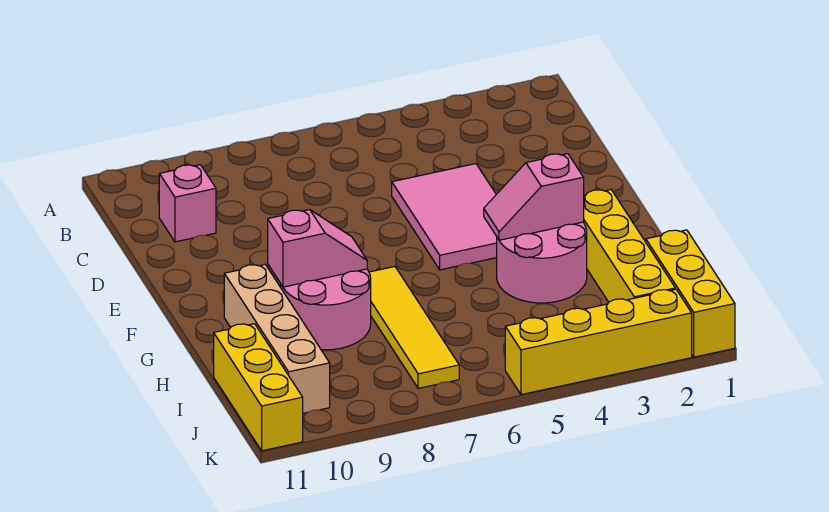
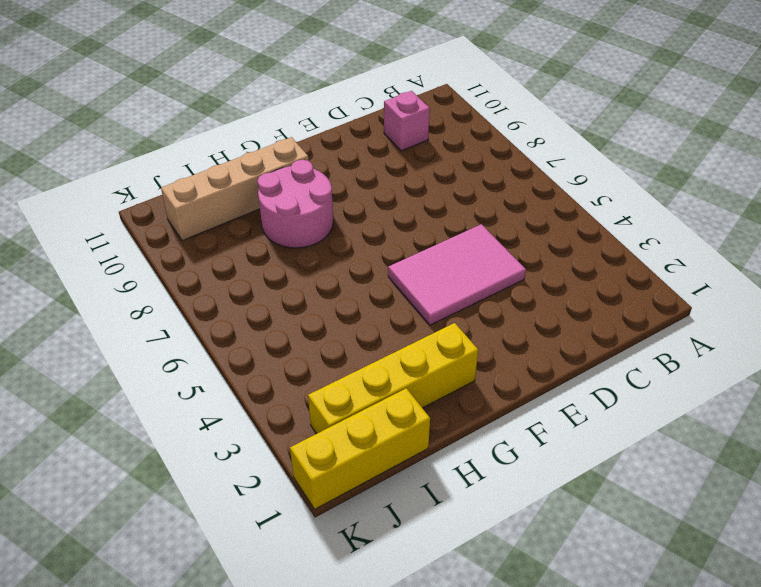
none -> pink 2x2 round brick [497,222,587,303]
none -> yellow 1x4 tile [369,267,459,388]
none -> yellow 1x3 brick [214,324,303,451]

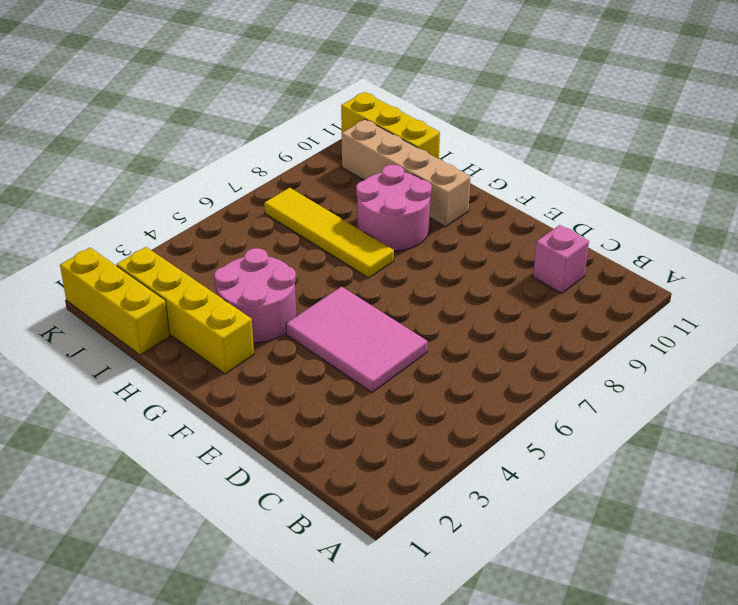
none -> yellow 1x4 brick [505,289,692,395]
none -> pink 1x2 slope [484,154,584,240]
none -> pink 1x2 slope [268,210,367,287]

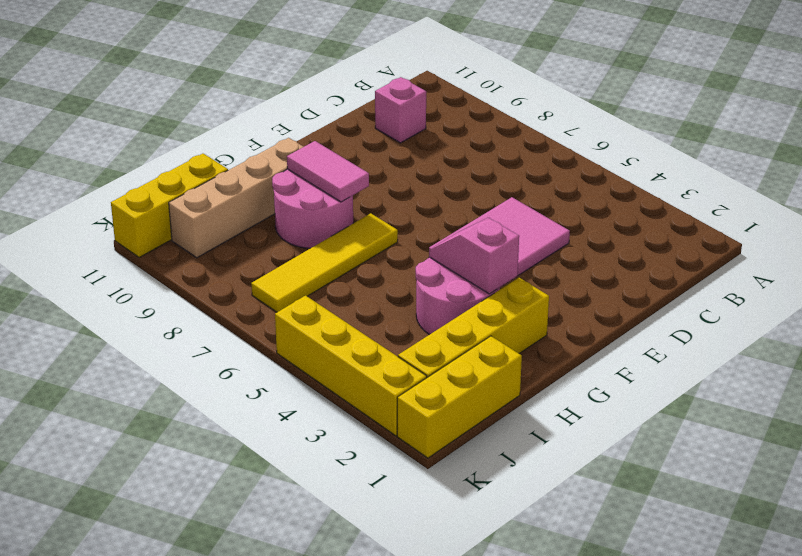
pink 1x2 tile [287,141,369,202] -> pink 1x2 slope [268,210,367,287]

